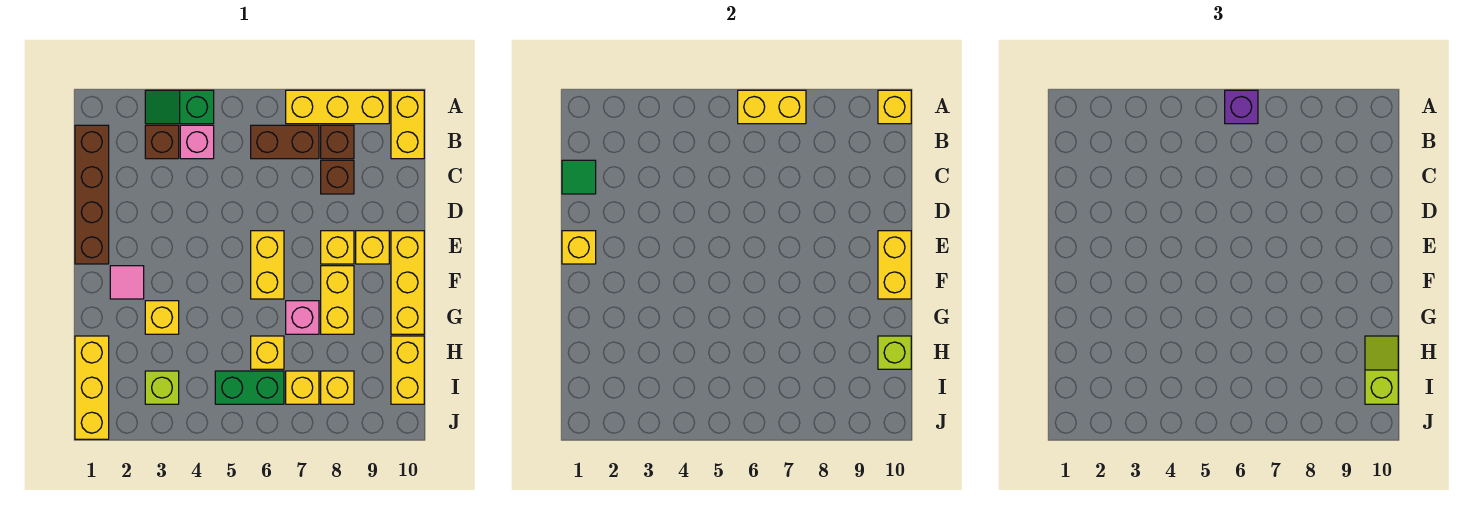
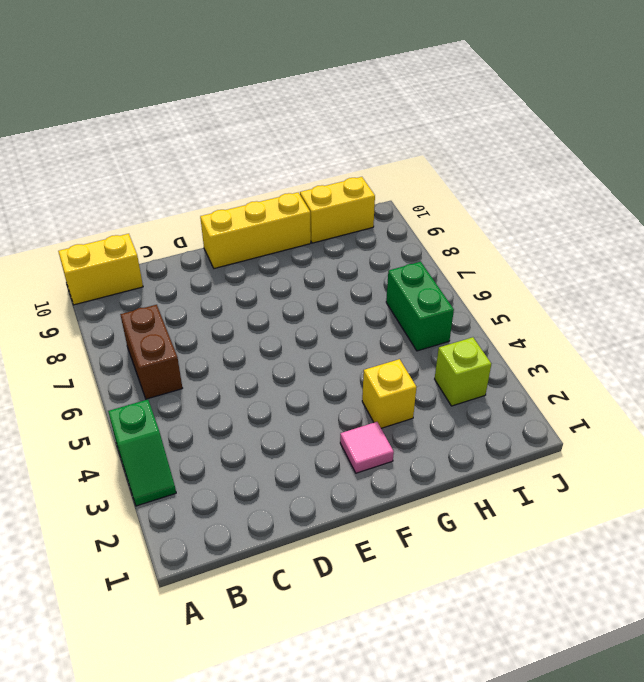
none -> yellow 1x3 brick [286,90,389,124]
none -> brown 1x4 brick [75,125,109,264]
none -> brown 1x1 brick [145,125,179,159]
none -> pink 1x1 brick [180,125,214,159]

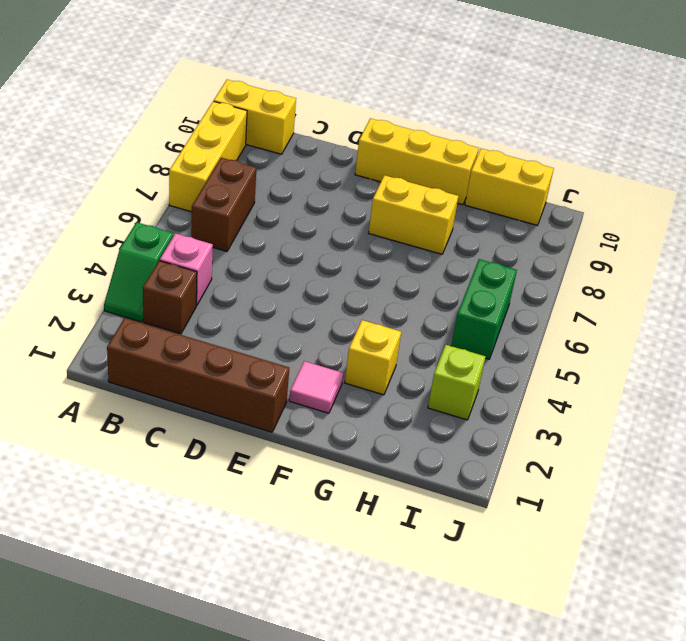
none -> brown 1x1 brick [321,125,354,159]
none -> brown 1x1 brick [321,160,354,194]
none -> yellow 1x2 brick [251,231,284,299]
none -> yellow 1x1 brick [321,231,354,264]

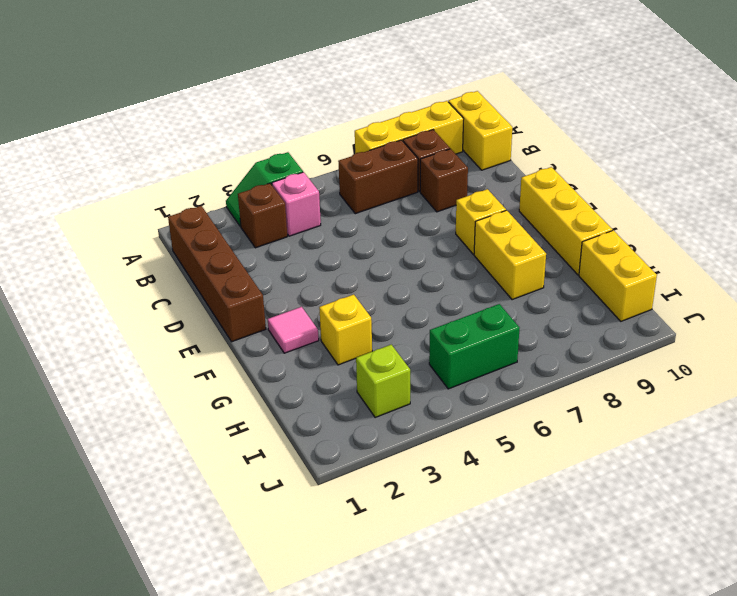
none -> yellow 1x2 brick [251,231,284,299]
none -> yellow 1x1 brick [356,231,389,264]
none -> pink 1x1 brick [286,301,319,334]
none -> yellow 1x3 brick [75,336,109,439]

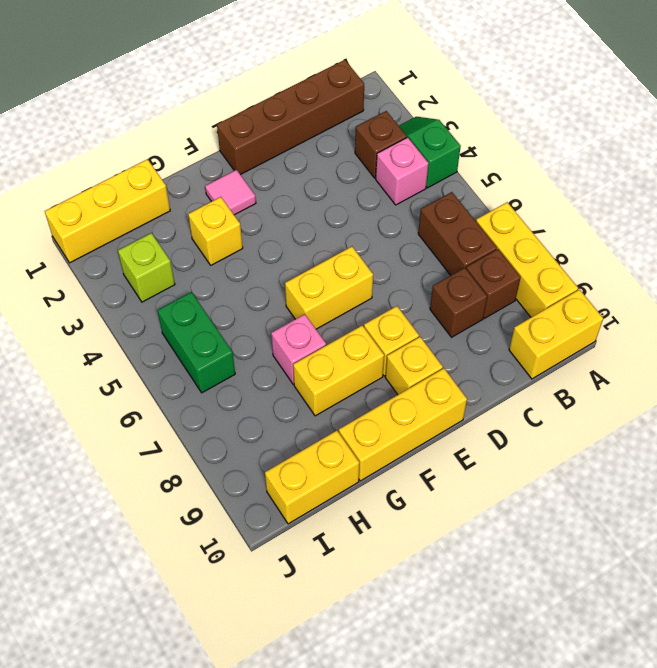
none -> yellow 1x1 brick [251,336,284,369]
none -> yellow 1x1 brick [286,371,319,404]
none -> yellow 1x1 brick [321,371,354,404]
none -> yellow 1x2 brick [738,90,806,124]

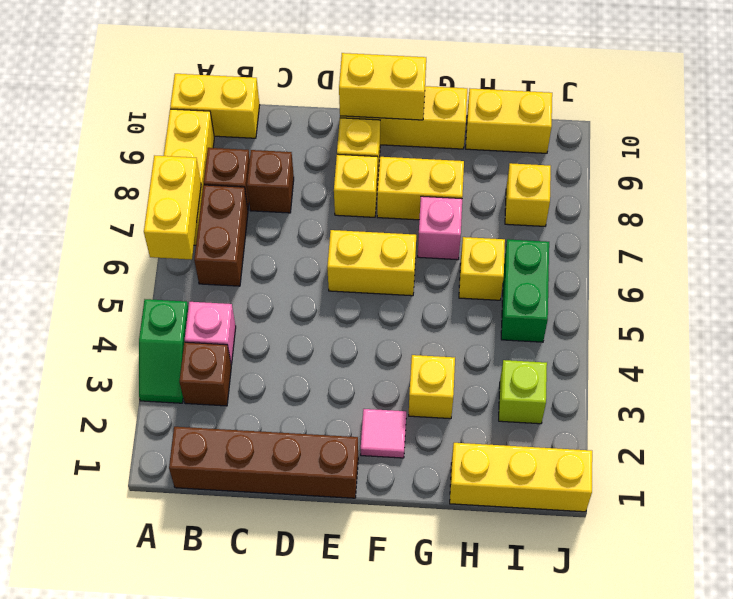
none -> yellow 1x1 brick [286,371,319,404]
none -> yellow 1x1 brick [878,90,911,124]
none -> green 1x1 tile [562,160,596,194]
none -> yellow 1x1 brick [562,231,596,264]

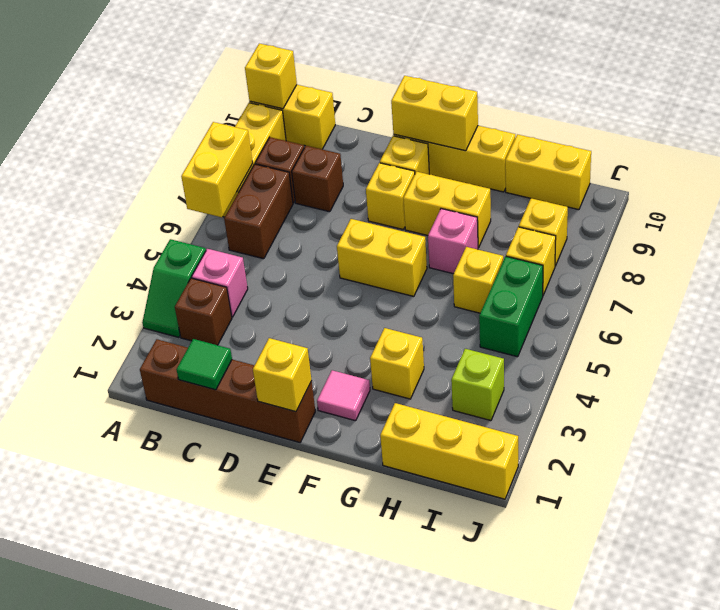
none -> lime 1x1 brick [878,336,911,369]
none -> purple 1x1 brick [1225,90,1258,124]
none -> lime 1x2 slope [1365,336,1398,404]

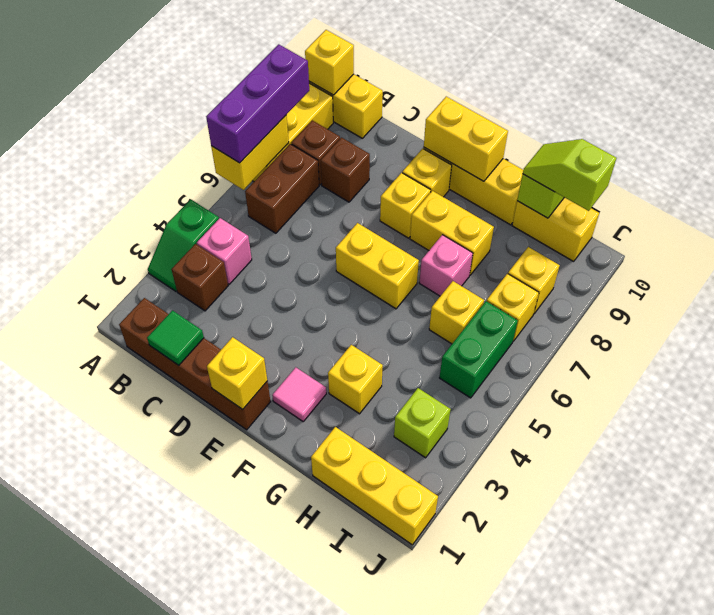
purple 1x3 brick [206,44,309,163] -> purple 1x1 brick [1225,90,1258,124]

